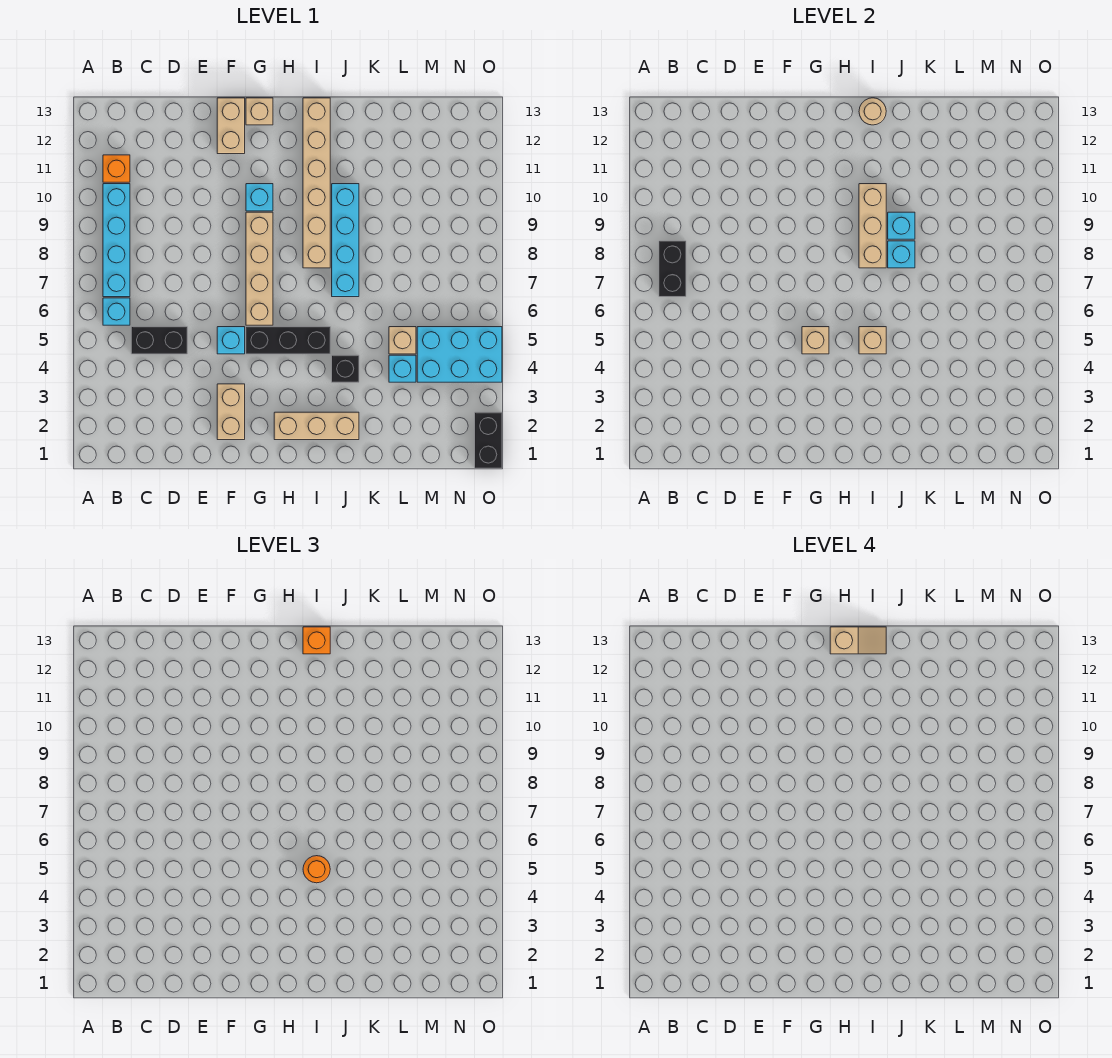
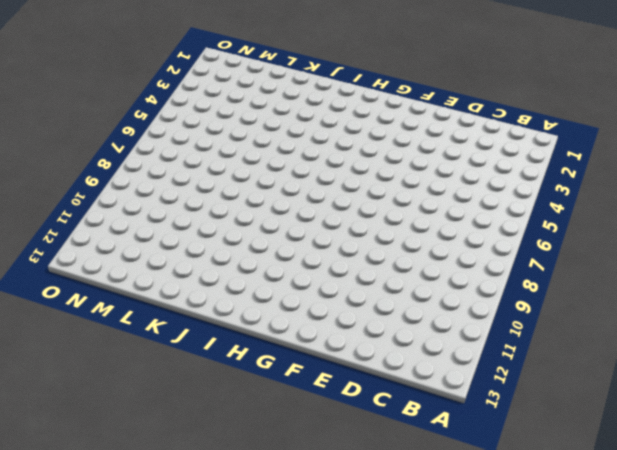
none -> cyan 1x1 brick [103,298,130,325]
none -> cyan 1x4 brick [103,184,130,297]
none -> orange 1x1 brick [103,155,130,182]

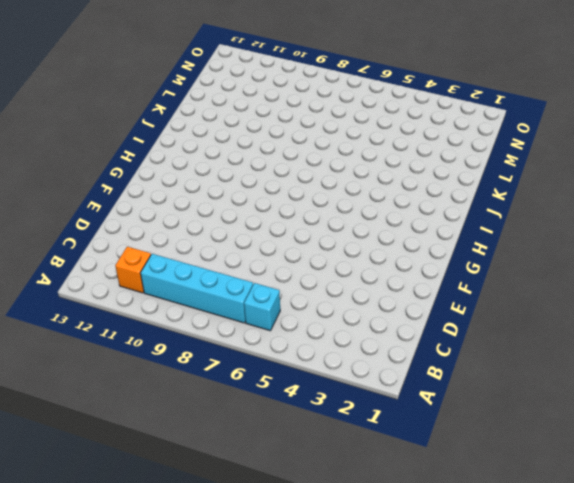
none -> black 1x2 brick [131,327,187,354]
none -> tan 1x2 brick [217,384,245,440]
none -> cyan 1x1 brick [217,327,245,354]

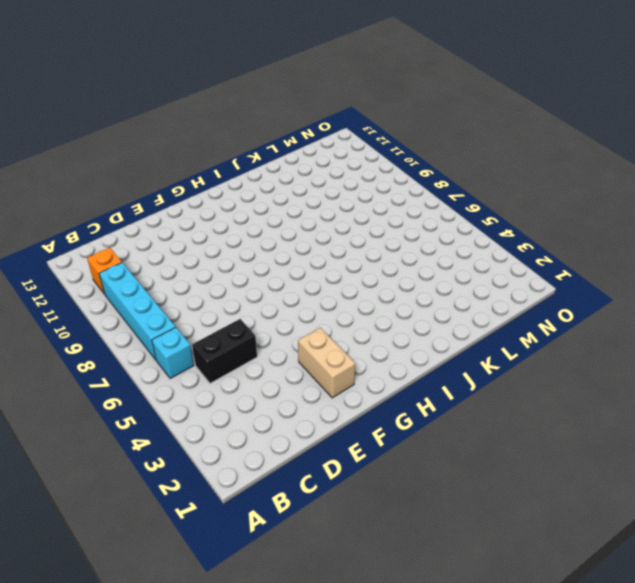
none -> cyan 1x1 brick [217,327,245,354]
none -> tan 1x2 brick [217,98,245,154]
none -> black 1x3 brick [246,327,330,354]

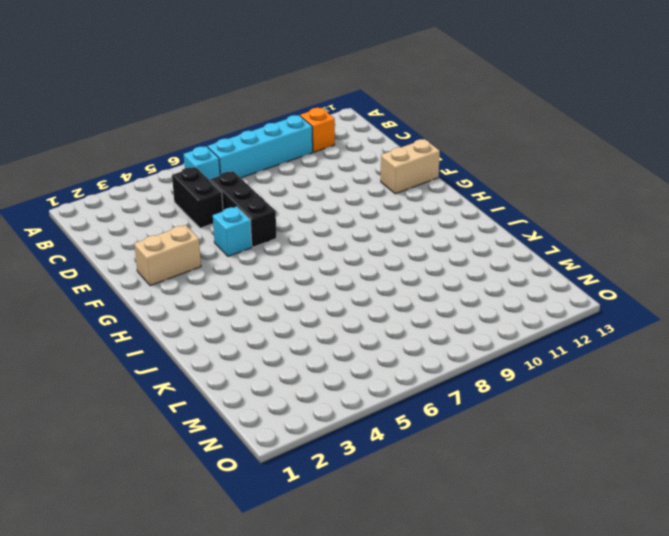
black 1x3 brick [210,171,277,247] -> black 1x3 brick moved to [246,327,330,354]
none -> tan 1x4 brick [246,212,273,325]
none -> cyan 1x1 brick [246,184,273,211]
none -> tan 1x1 brick [246,98,273,125]

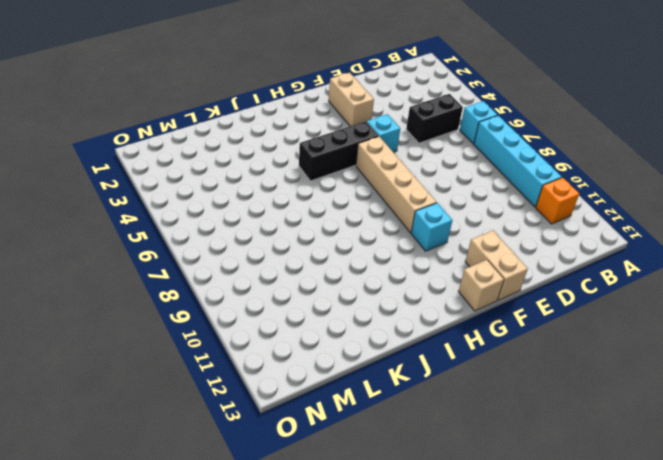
none -> tan 1x3 brick [274,412,359,440]
none -> tan 1x6 brick [303,98,330,268]
none -> black 1x1 brick [332,355,359,382]

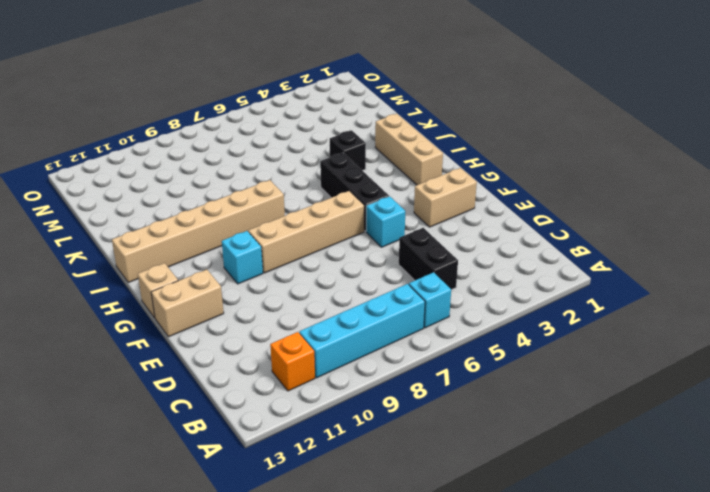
none -> cyan 1x4 brick [332,184,359,297]
none -> cyan 1x1 brick [389,355,416,382]
none -> tan 1x1 brick [389,327,416,354]

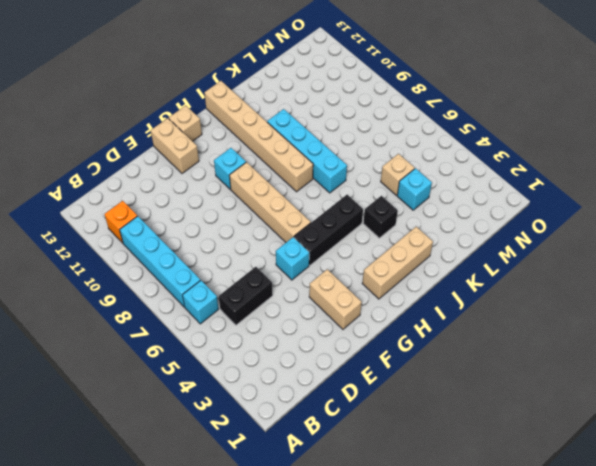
none -> cyan 2x3 brick [417,327,502,382]
none -> black 1x2 brick [475,412,502,468]
none -> black 1x2 brick [659,241,686,297]

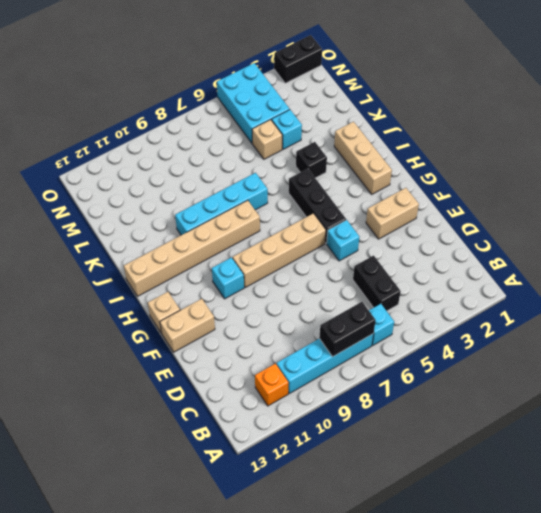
none -> tan 1x1 brick [802,327,829,354]
none -> tan 1x1 brick [859,327,886,354]
none -> tan 1x3 brick [859,184,886,268]

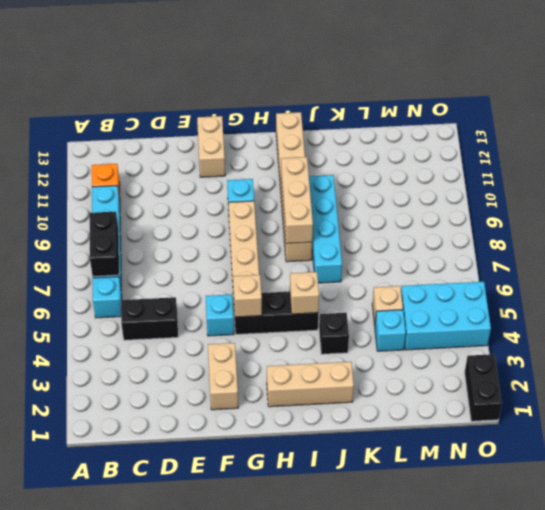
none -> tan 1x1 brick [246,98,273,125]
none -> tan 1x1 round brick [859,98,886,125]
none -> cyan 1x1 brick [888,241,915,268]

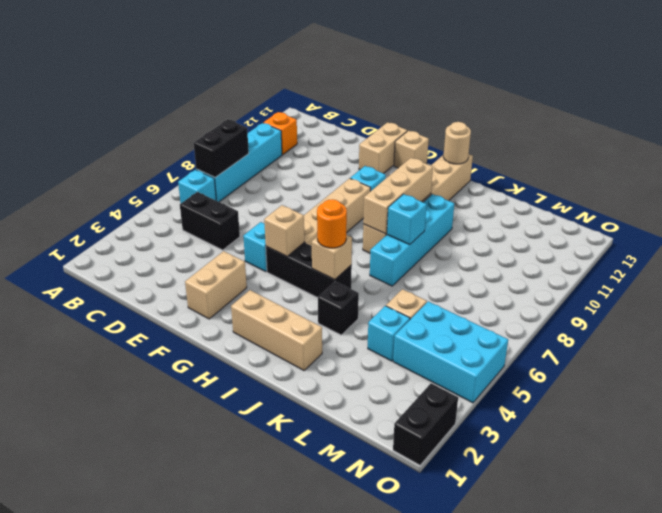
none -> cyan 1x1 brick [888,212,915,239]
none -> orange 1x1 brick [303,627,330,654]
none -> tan 1x2 slope [830,627,886,654]

